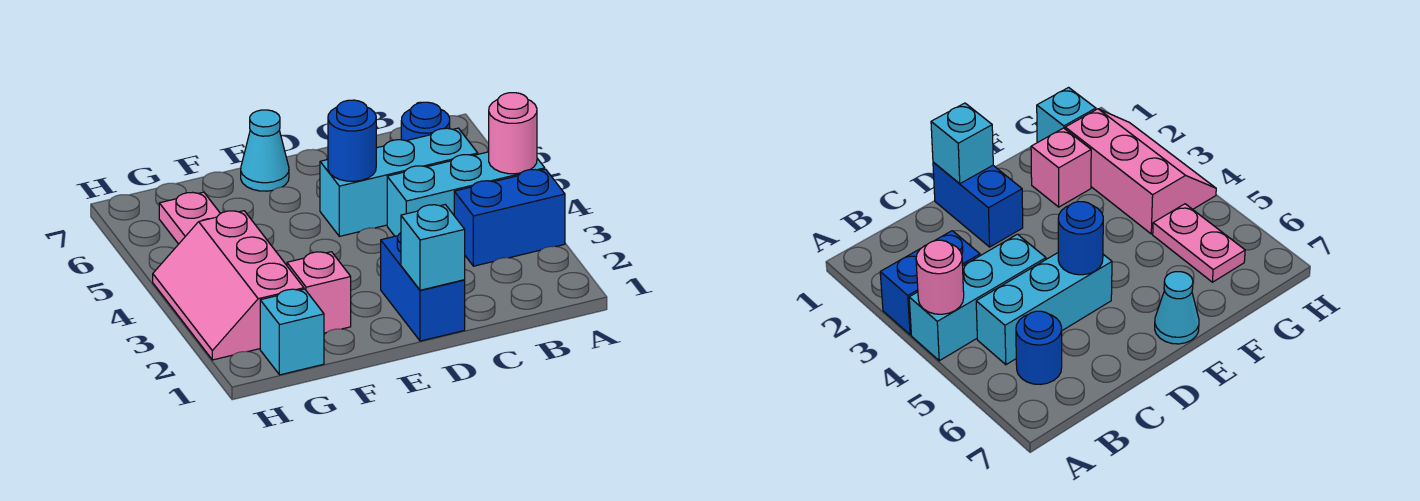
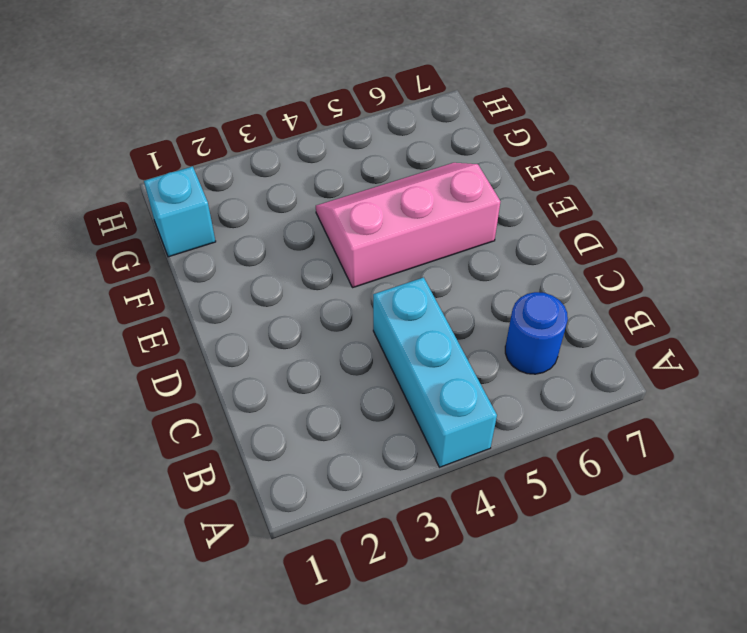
pink 2x3 slope [316,163,500,288] -> pink 2x3 slope moved to [153,211,304,360]
none -> blue 1x2 brick [454,169,565,266]
none -> cyan 1x3 brick [320,128,478,236]
none -> blue 1x2 brick [381,233,465,341]

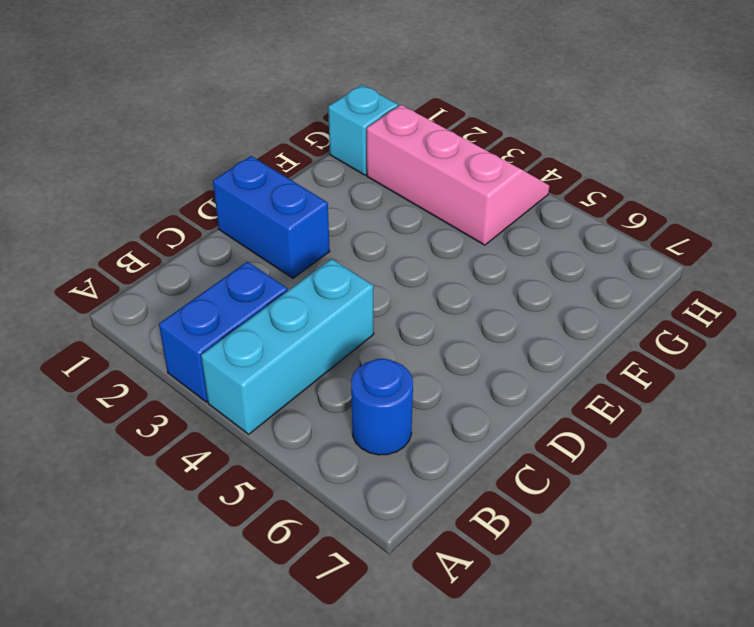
none -> cyan 1x3 brick [320,128,478,236]
none -> cyan 1x1 cone [241,110,289,191]
none -> pink 1x1 brick [287,252,351,333]

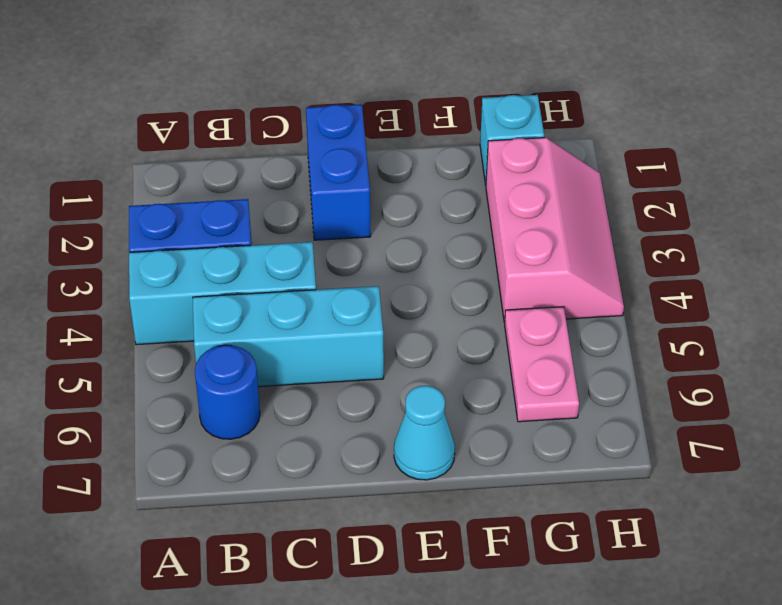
none -> pink 1x1 brick [287,252,351,333]
none -> pink 1x1 round brick [489,93,537,174]
none -> cyan 1x1 brick [401,205,465,290]

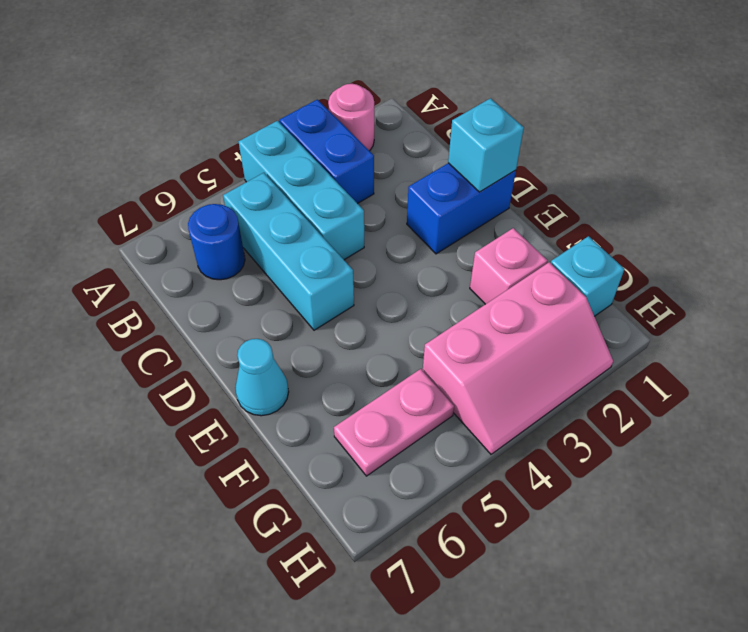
pink 1x1 round brick [328,84,374,151] -> pink 1x1 round brick moved to [489,93,537,174]
none -> blue 1x1 round brick [328,100,376,181]

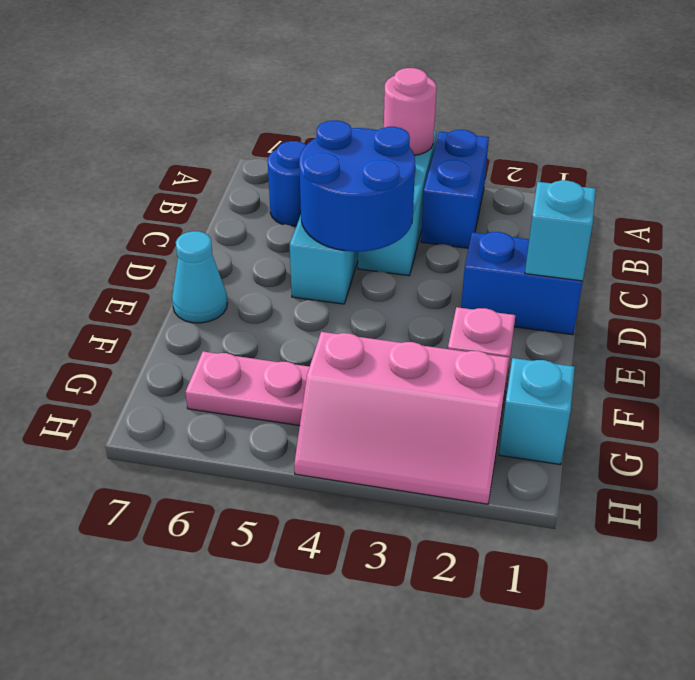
blue 2x2 round brick [299,120,415,252] -> blue 1x1 round brick [328,100,376,181]

